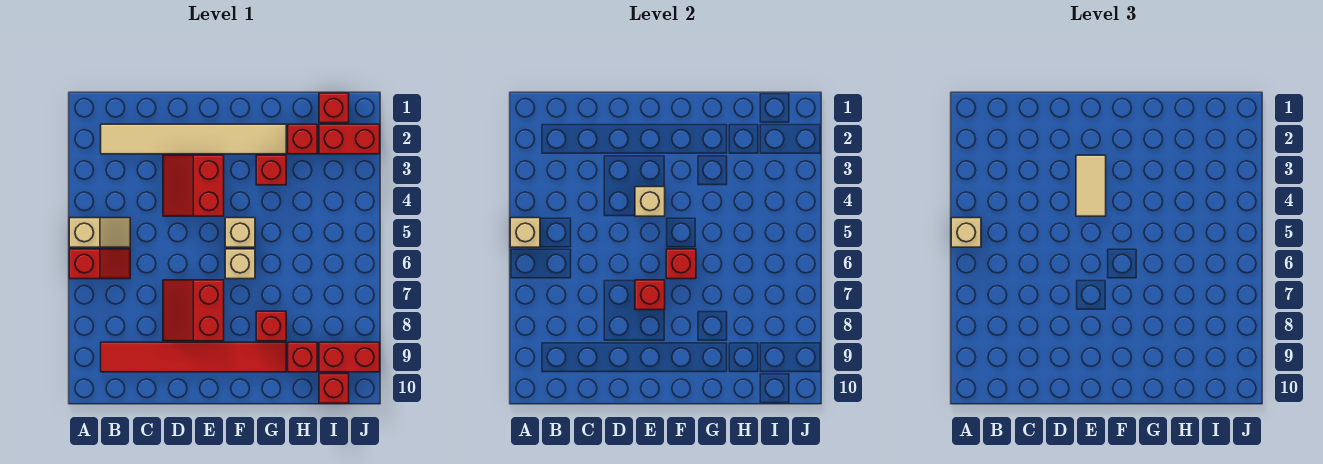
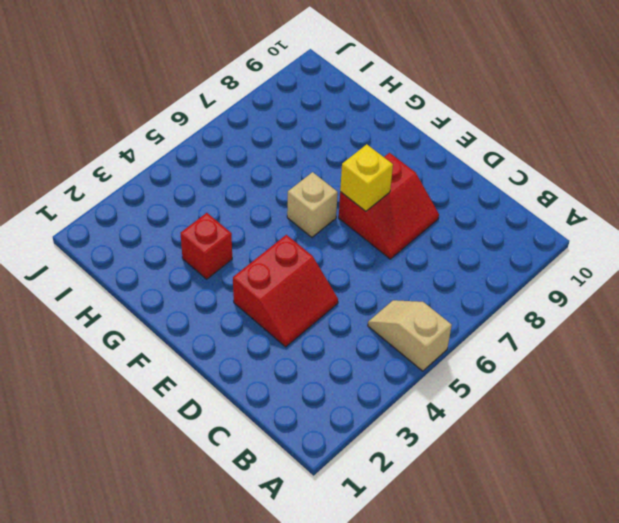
yellow 1x1 brick [340,144,393,211] -> red 1x1 brick [635,280,665,310]
none -> red 1x2 slope [69,249,130,279]
none -> tan 1x6 tile [101,124,286,154]
none -> red 1x6 tile [101,342,286,372]

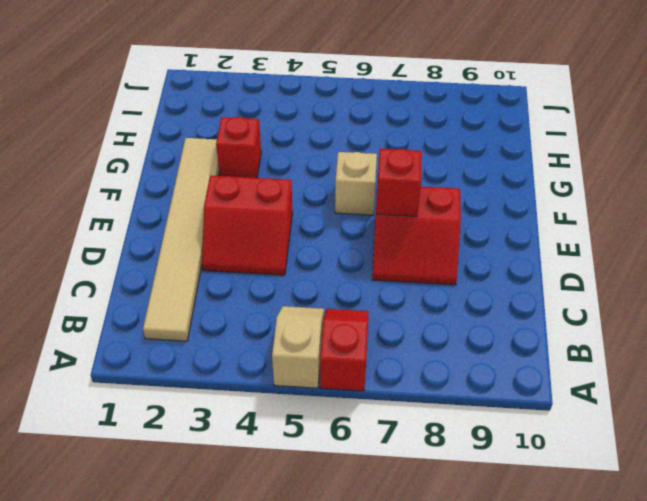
none -> red 1x6 tile [101,342,286,372]
none -> tan 1x1 brick [225,218,255,247]
none -> red 1x1 brick [256,311,286,341]

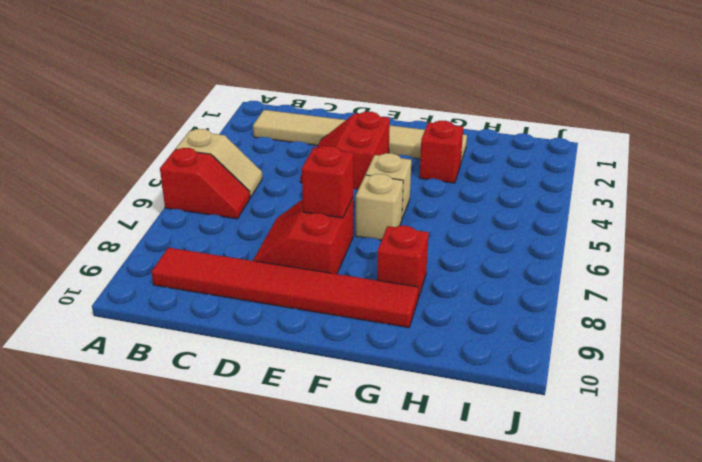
none -> red 1x1 brick [288,124,317,154]
none -> red 1x1 brick [288,342,317,372]
none -> red 1x1 brick [319,93,349,123]

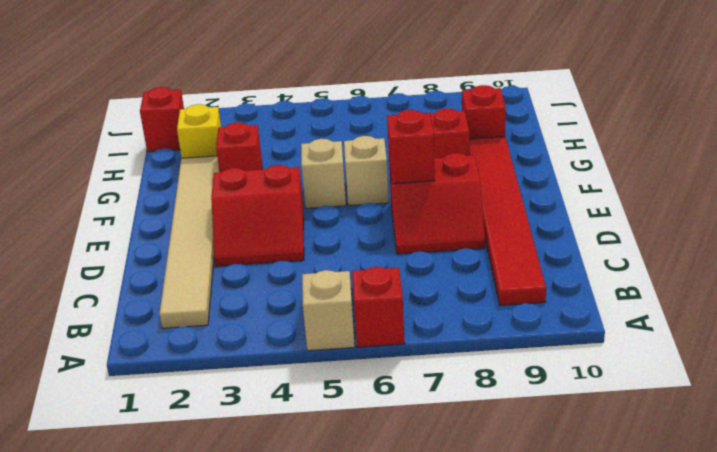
yellow 1x1 brick [177,104,221,158] -> red 1x1 brick [288,124,317,154]
none -> red 1x2 brick [319,124,380,154]
none -> red 1x2 brick [319,342,380,372]
none -> red 1x1 brick [319,374,349,403]

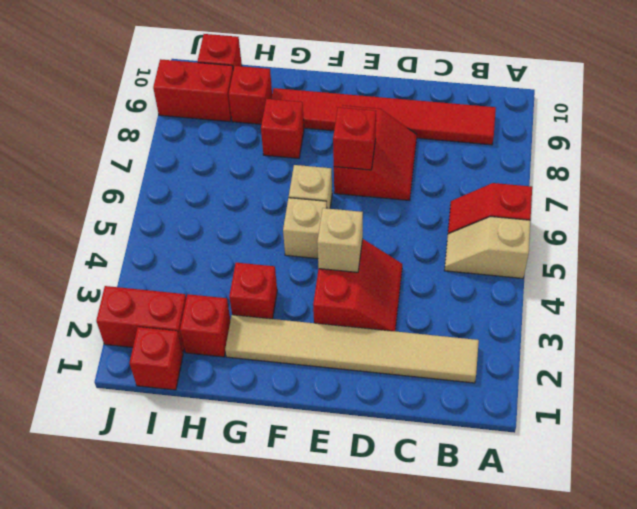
none -> tan 1x1 brick [510,218,540,247]
none -> red 1x1 brick [666,249,696,279]
none -> tan 1x1 brick [951,218,981,247]

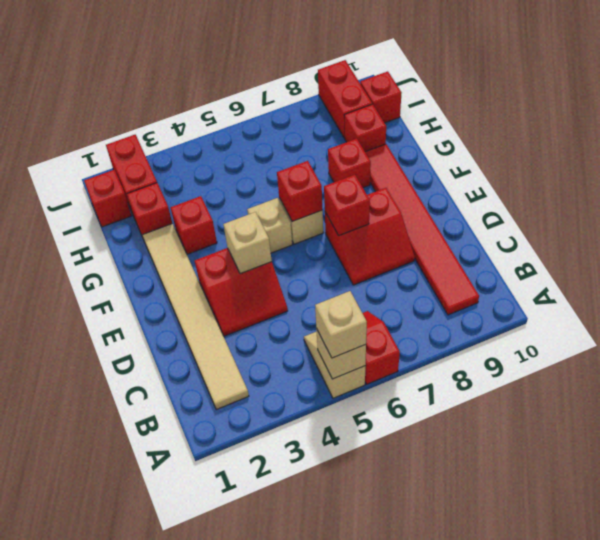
none -> tan 1x2 tile [1076,155,1106,216]

